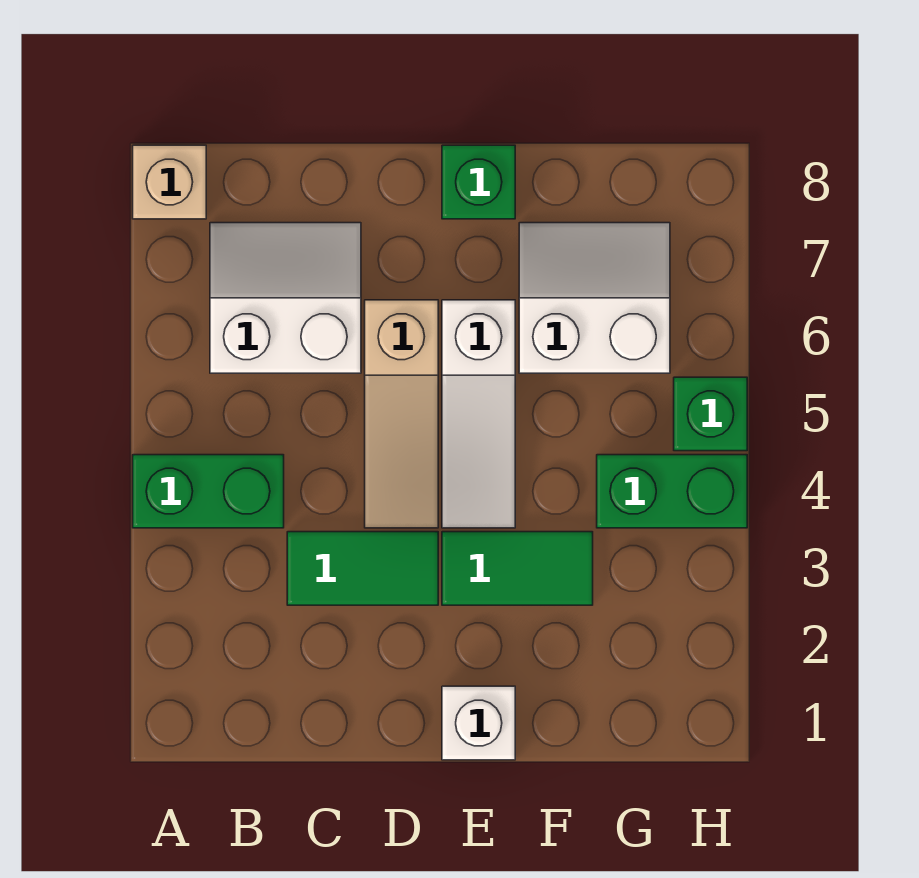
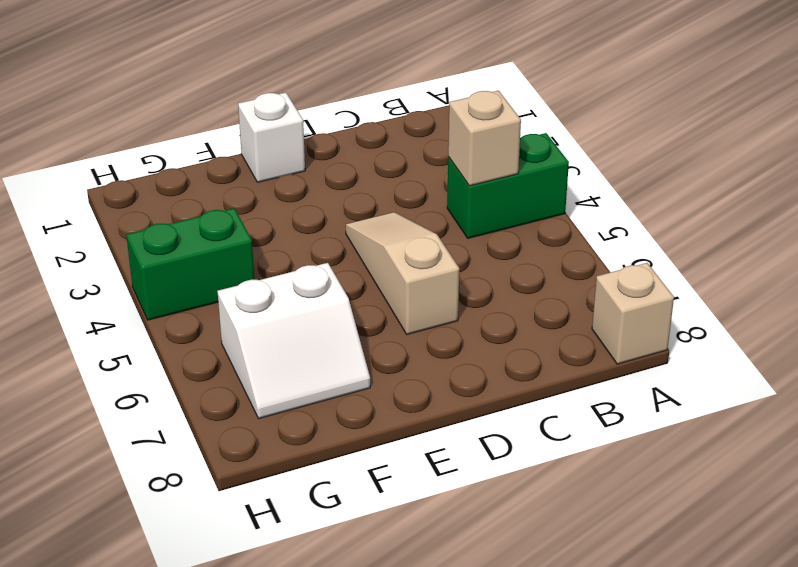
tan 1x1 brick [448,91,521,186] -> none
none -> white 2x2 slope [210,223,361,373]
none -> green 1x2 tile [287,532,438,605]
none -> green 1x2 tile [442,532,593,605]

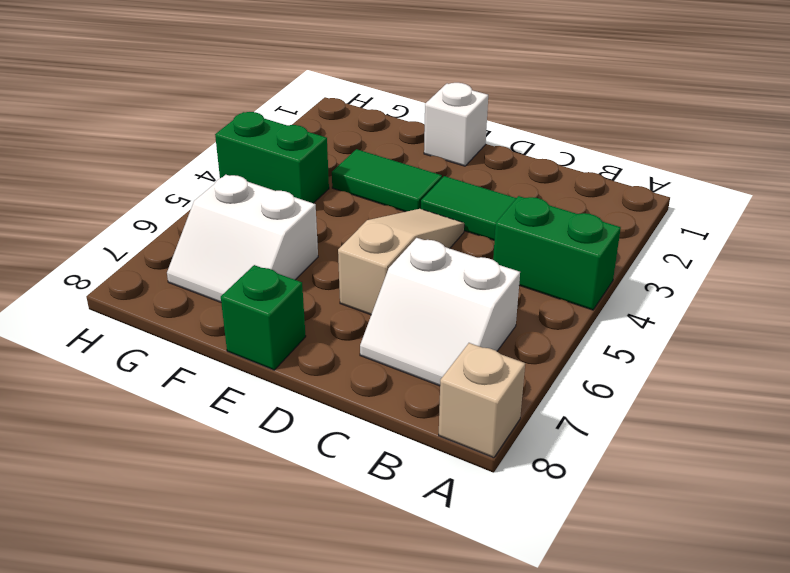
none -> white 1x3 slope [442,300,515,528]
none -> green 1x1 brick [674,377,747,451]

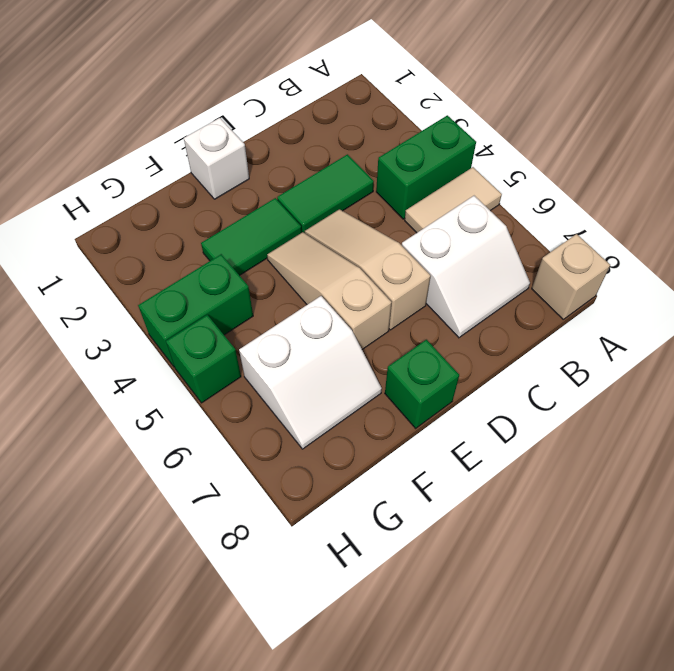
tan 1x2 tile [405,167,502,233] -> none
tan 1x3 slope [267,232,392,349] -> white 1x3 slope [442,300,515,528]

